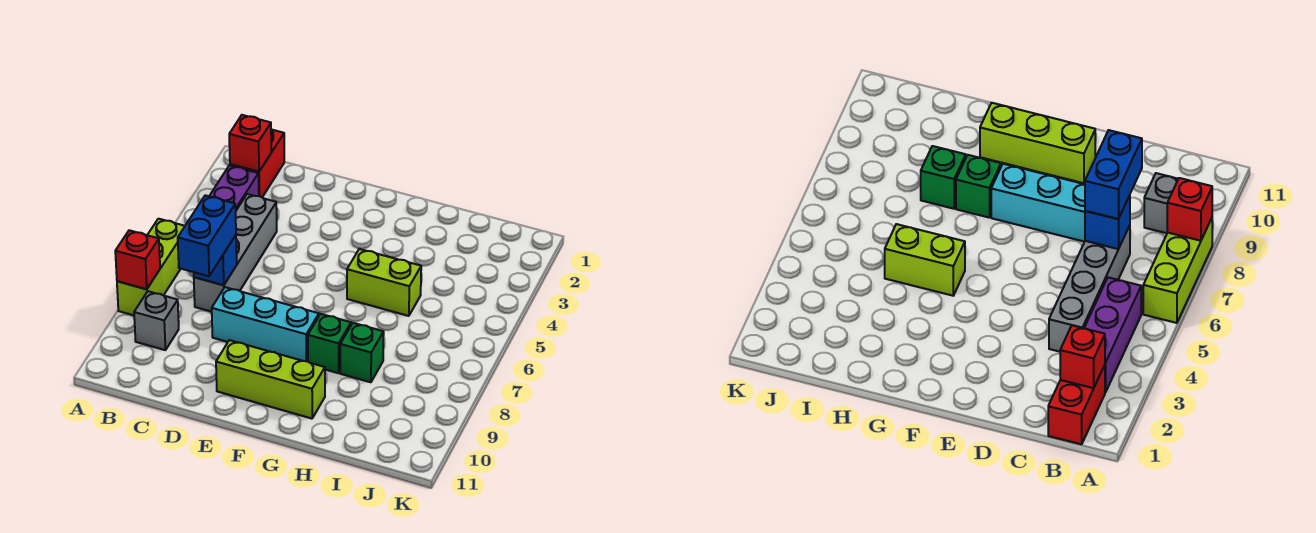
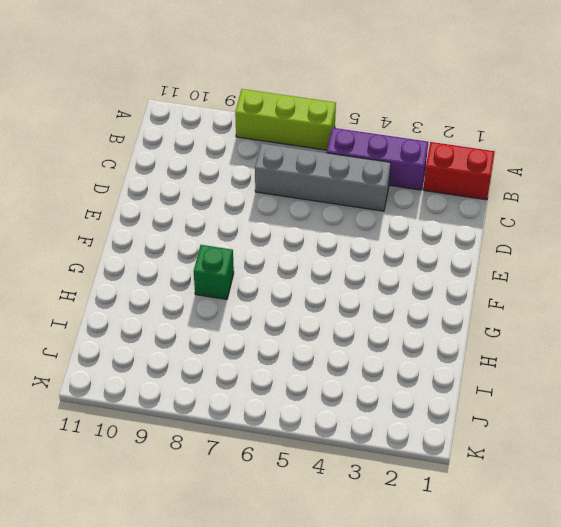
none -> grey 1x1 brick [134,291,179,350]
none -> cyan 1x3 brick [212,287,319,362]
none -> lime 1x3 brick [216,340,325,419]

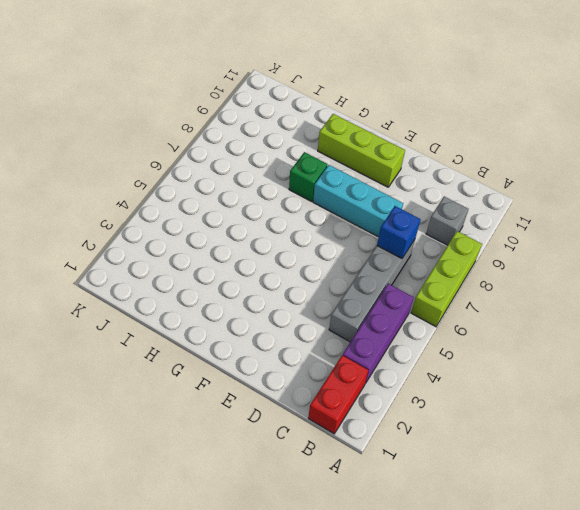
none -> lime 1x2 brick [347,249,421,316]
none -> green 1x1 brick [340,323,384,382]
none -> red 1x1 brick [115,230,160,289]

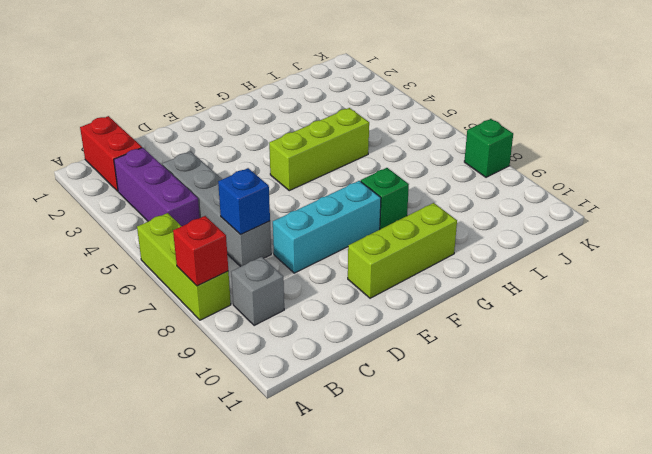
lime 1x3 brick [269,108,369,191] -> lime 1x2 brick [347,249,421,316]
green 1x1 brick [464,119,513,177] -> green 1x1 brick moved to [340,323,384,382]
none -> red 1x1 brick [229,115,271,172]
none -> blue 1x2 brick [178,195,236,276]

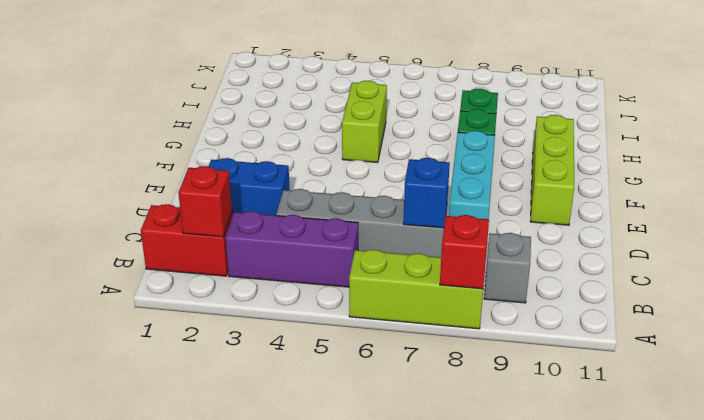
blue 1x2 brick [209,158,289,216] -> blue 1x2 brick moved to [178,195,236,276]

